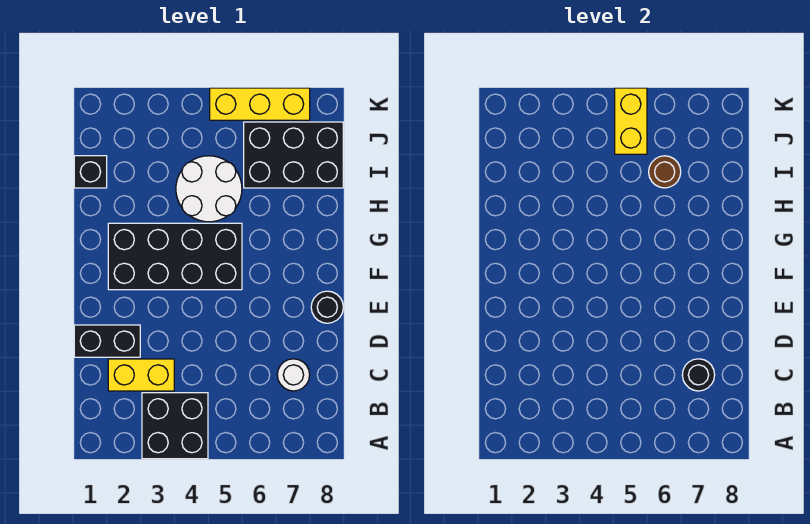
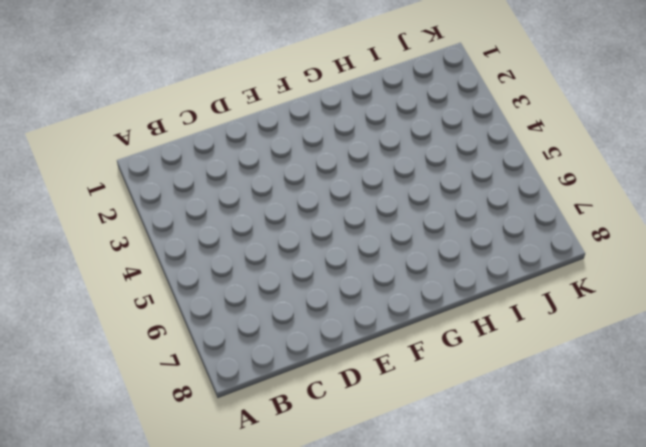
none -> black 2x2 brick [142,393,208,459]
none -> yellow 1x2 brick [108,359,174,391]
none -> white 1x1 round brick [277,359,310,391]

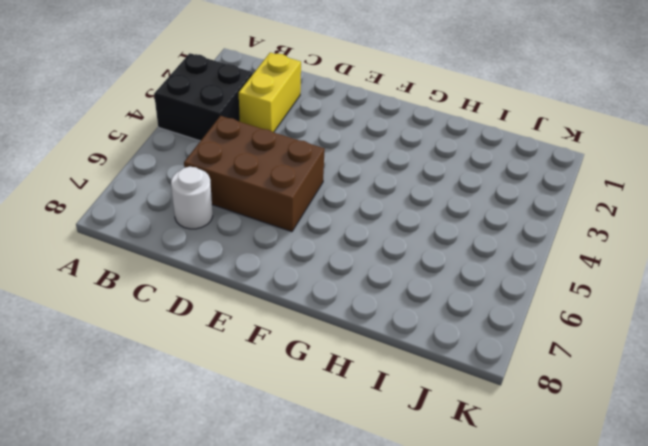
brown 2x3 brick [184,116,325,232] -> none
none -> black 1x2 brick [74,325,140,357]
none -> black 1x1 round brick [311,291,343,323]
none -> black 2x4 brick [108,223,242,290]

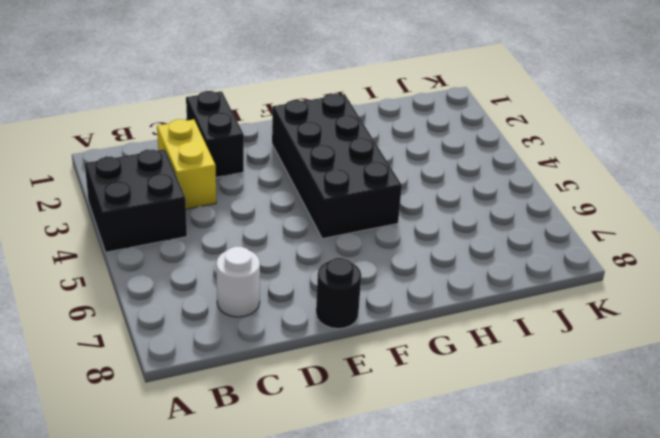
none -> white 2x2 round brick [176,156,242,222]
none -> black 1x1 brick [74,156,107,188]
none -> black 2x3 brick [244,122,343,188]

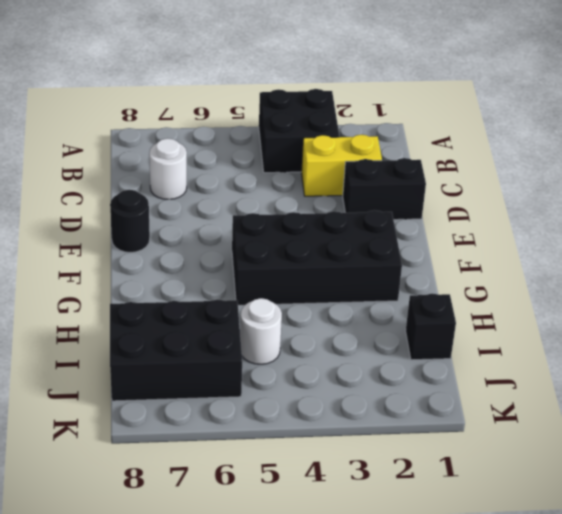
white 1x1 round brick [240,298,282,364] -> white 2x2 round brick [176,156,242,222]
none -> yellow 1x3 brick [210,88,310,120]
none -> black 1x1 round brick [682,359,715,391]
none -> brown 1x1 round brick [649,156,681,188]

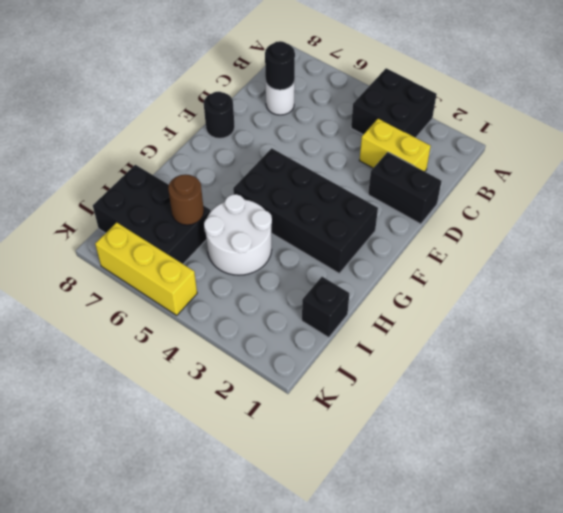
none -> yellow 1x2 brick [615,88,647,154]

